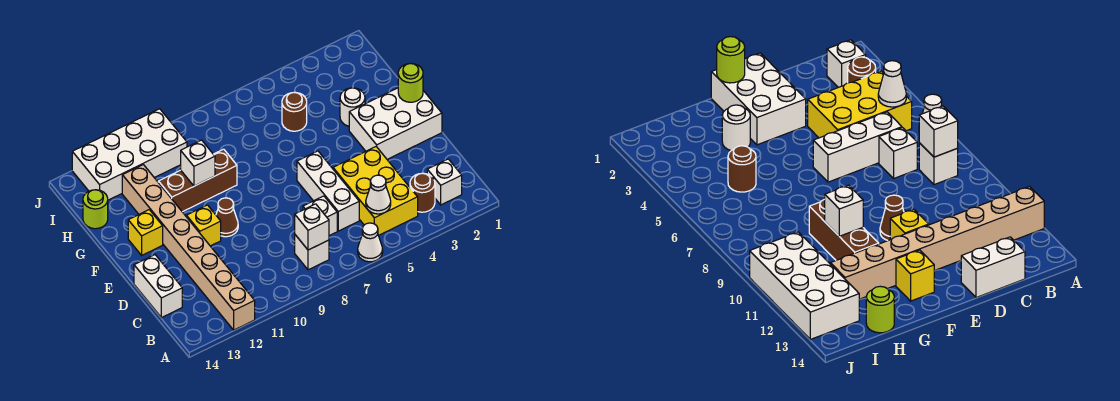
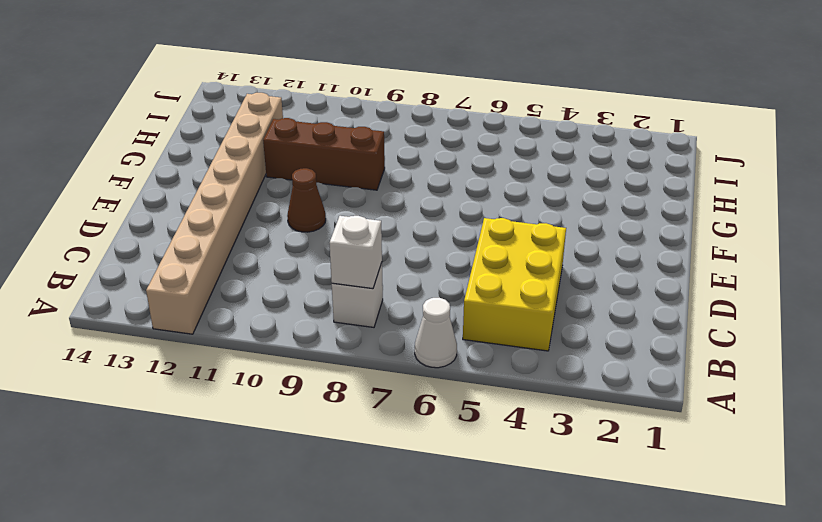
none -> white 1x1 brick [427,159,462,205]
none -> brown 1x1 round brick [410,173,435,212]
none -> white 1x3 brick [297,151,359,231]

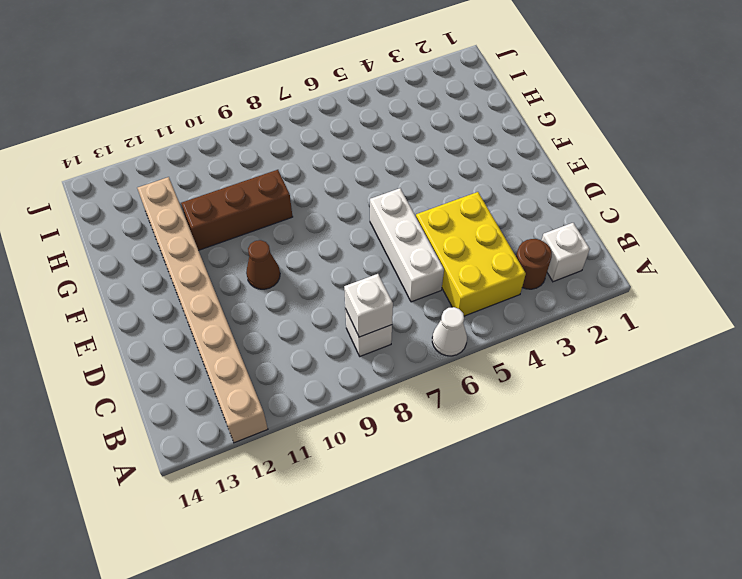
none -> white 1x1 brick [303,196,337,236]
none -> white 1x2 brick [134,255,182,318]
none -> white 2x3 brick [349,88,442,159]

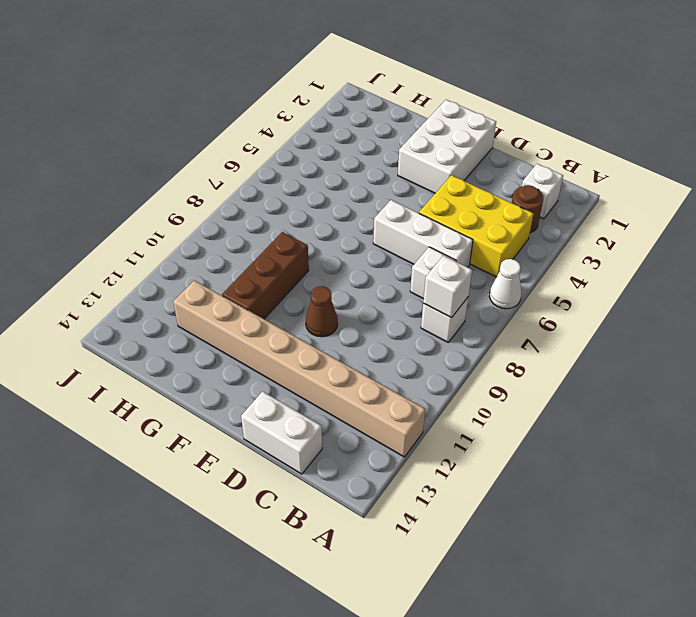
none -> yellow 1x1 brick [186,205,221,246]
none -> yellow 1x1 brick [128,210,163,255]
none -> white 1x1 round brick [340,88,365,126]

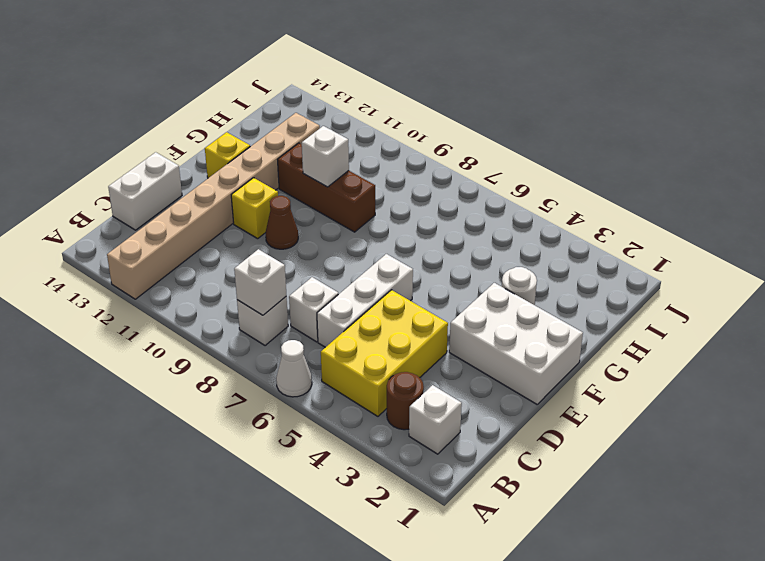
none -> brown 1x1 round brick [282,92,307,131]
none -> lime 1x1 round brick [83,190,108,229]
none -> white 2x4 brick [72,109,187,200]

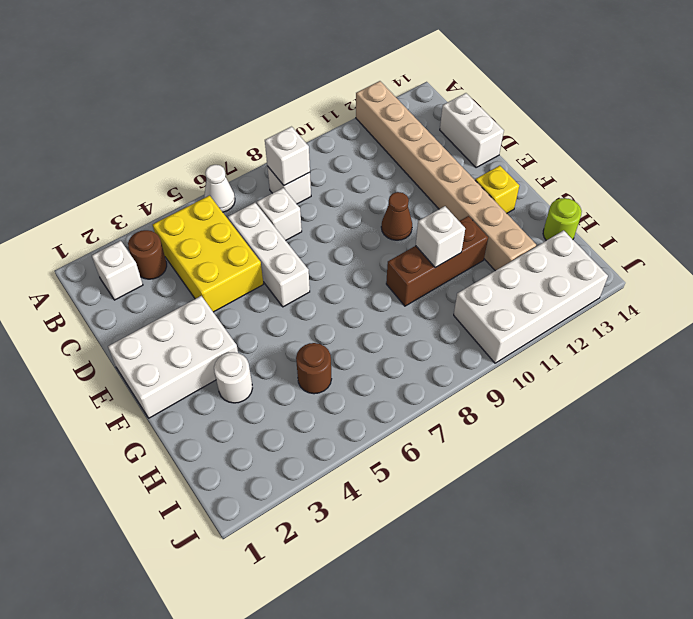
none -> yellow 1x1 brick [186,205,221,246]
none -> white 1x1 cone [366,175,391,214]
none -> lime 1x1 round brick [398,64,423,102]

